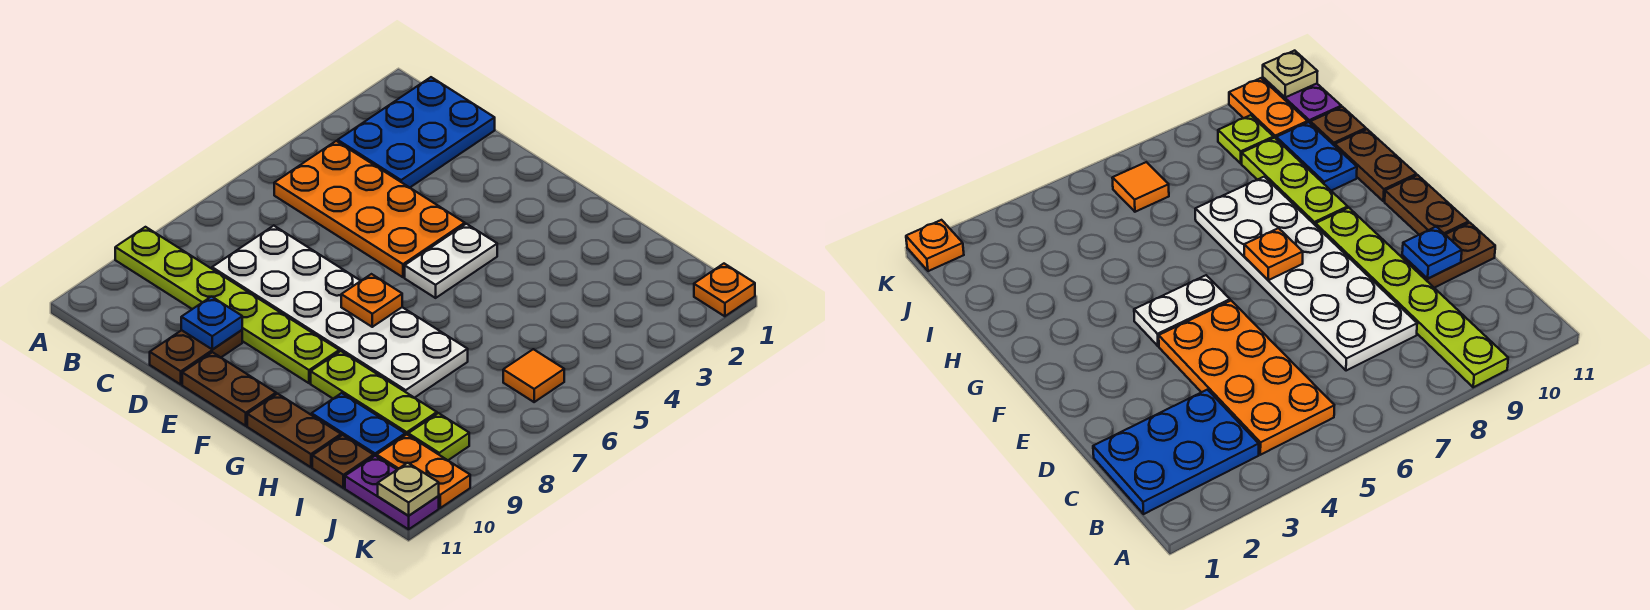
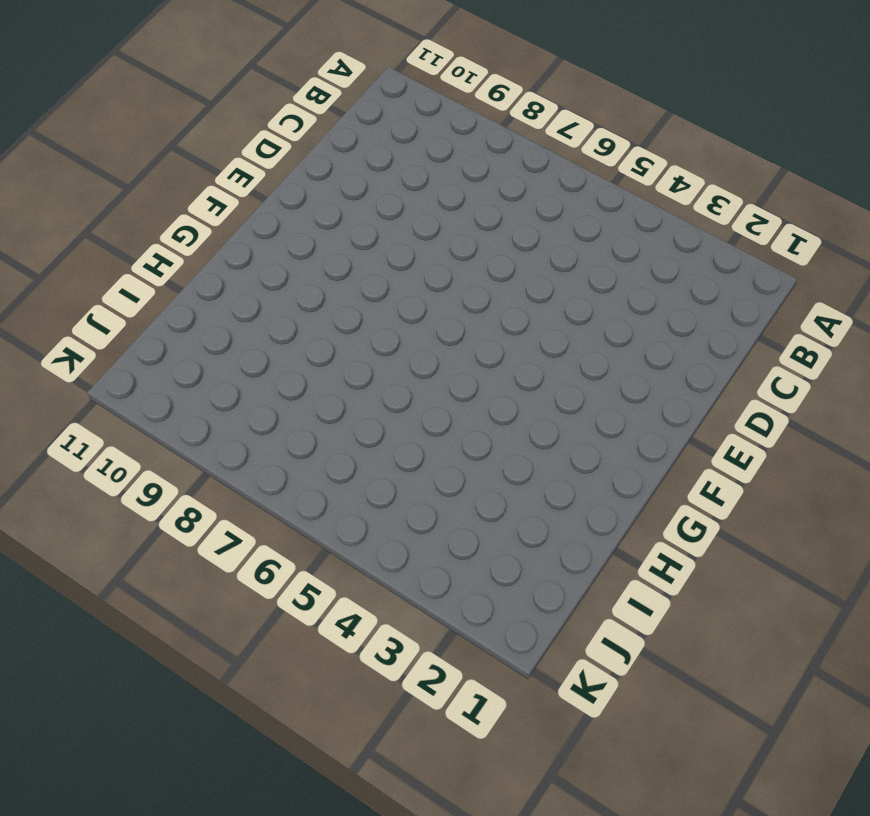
none -> lime 1x6 plate [115,227,339,383]
none -> blue 2x3 plate [338,77,495,187]
none -> orange 2x4 plate [274,141,465,277]

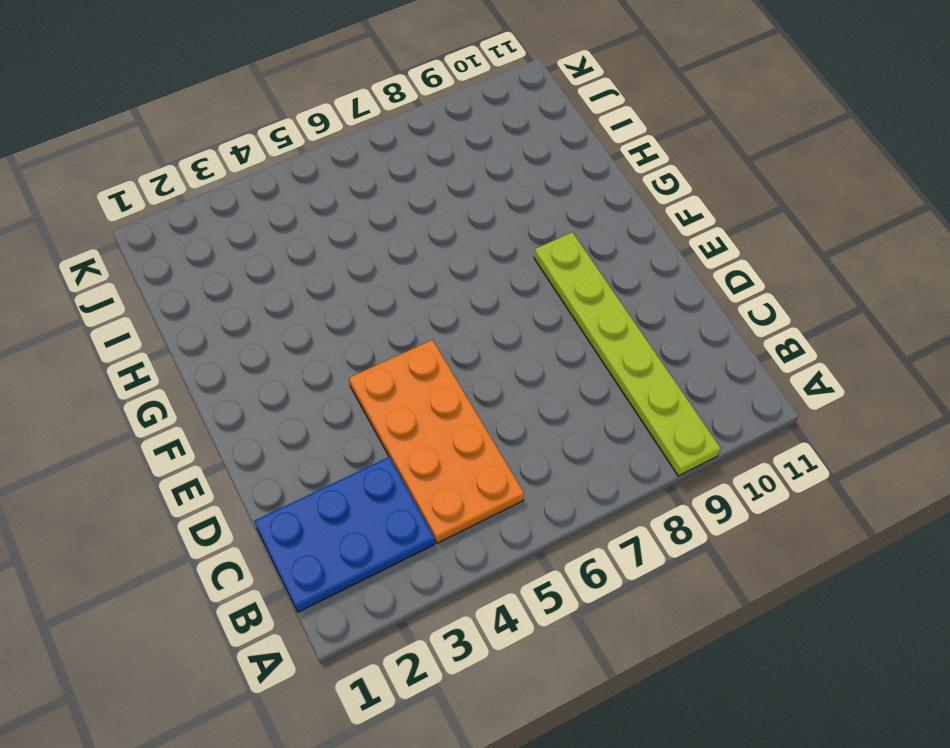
none -> white 2x6 plate [212,226,468,398]
none -> brown 1x2 plate [150,330,242,384]
none -> brown 1x2 plate [182,352,276,426]

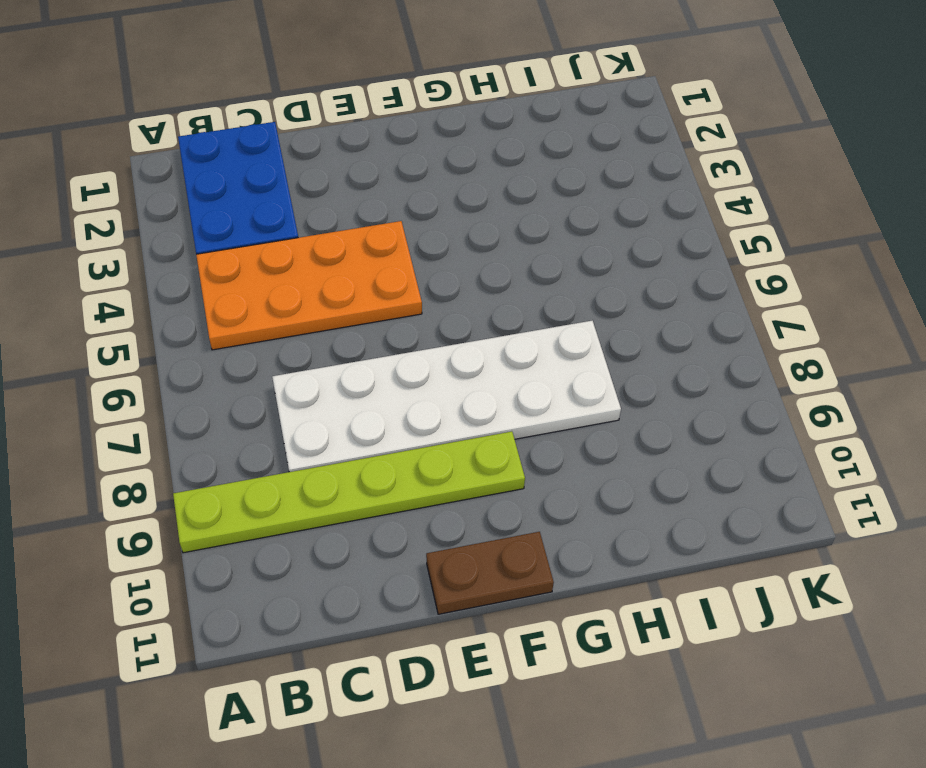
none -> brown 1x2 plate [150,330,242,384]
none -> white 1x2 plate [405,224,497,298]
none -> lime 1x3 plate [311,351,437,435]

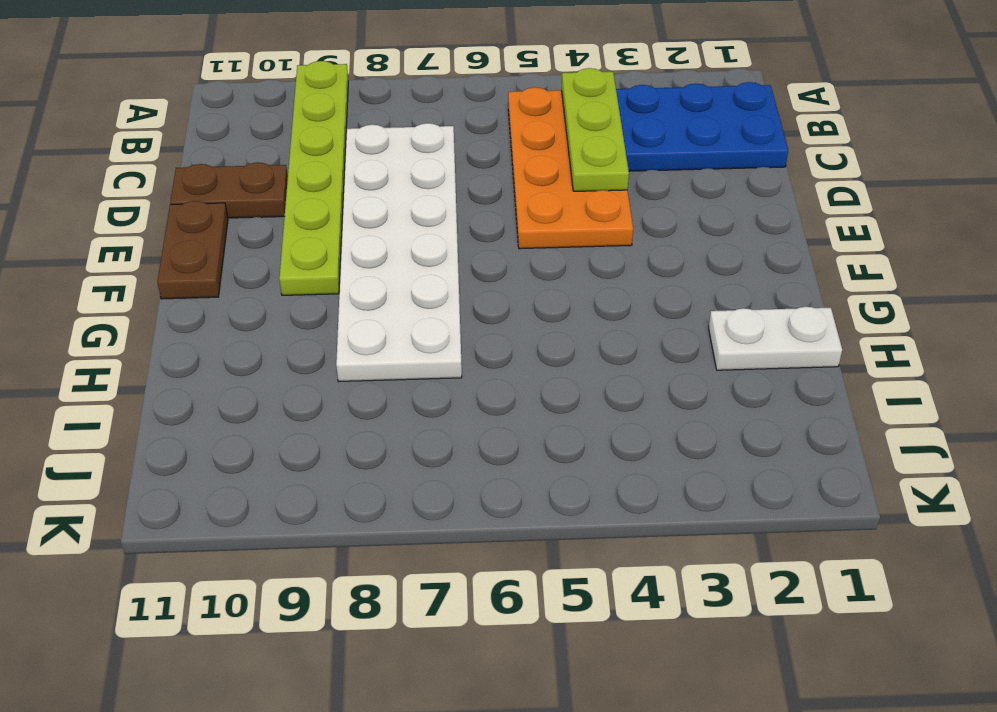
lime 1x3 plate [562,68,629,191] -> lime 1x3 plate moved to [311,351,437,435]
white 1x2 plate [709,307,842,370] -> white 1x2 plate moved to [405,224,497,298]
none -> brown 1x2 plate [247,394,341,467]
none -> blue 1x2 plate [312,393,405,456]
none -> brown 1x1 plate [312,435,374,488]

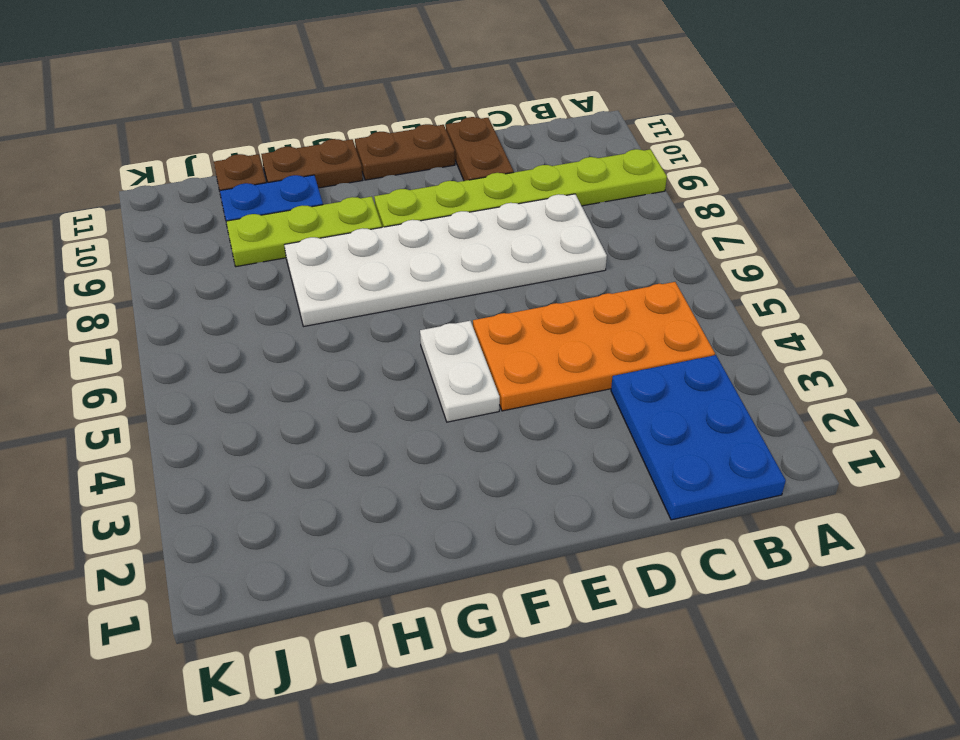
none -> orange 1x1 tile [503,349,564,402]
none -> lime 1x1 plate [408,413,469,460]
none -> orange 1x2 plate [377,435,470,508]

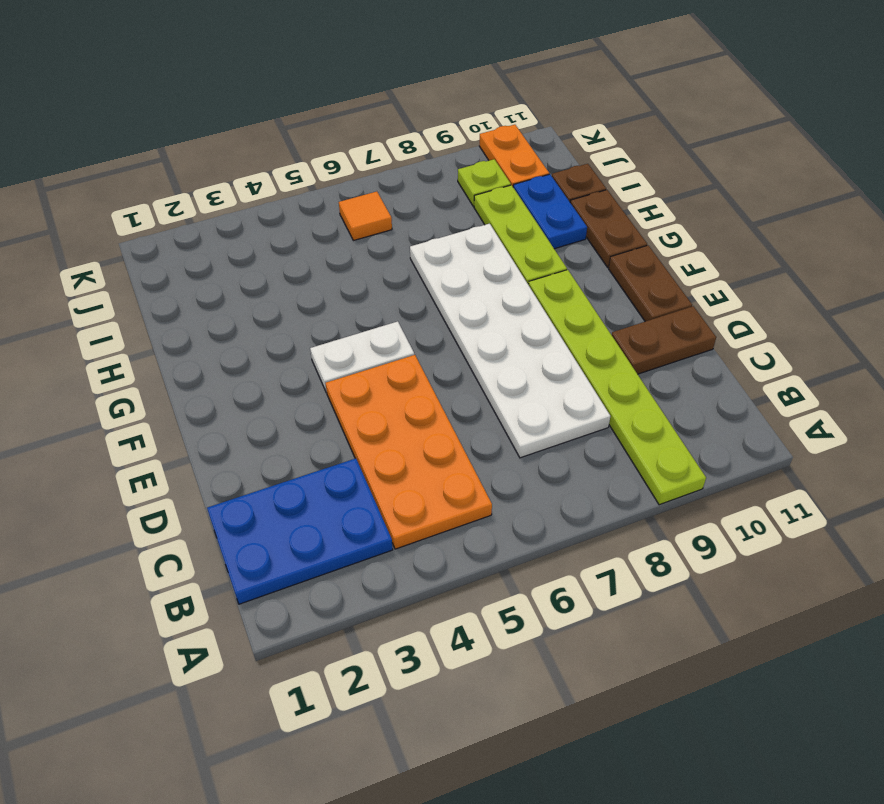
none -> purple 1x2 plate [345,456,439,529]
none -> orange 1x1 plate [694,264,755,316]
none -> blue 1x1 plate [181,297,242,350]

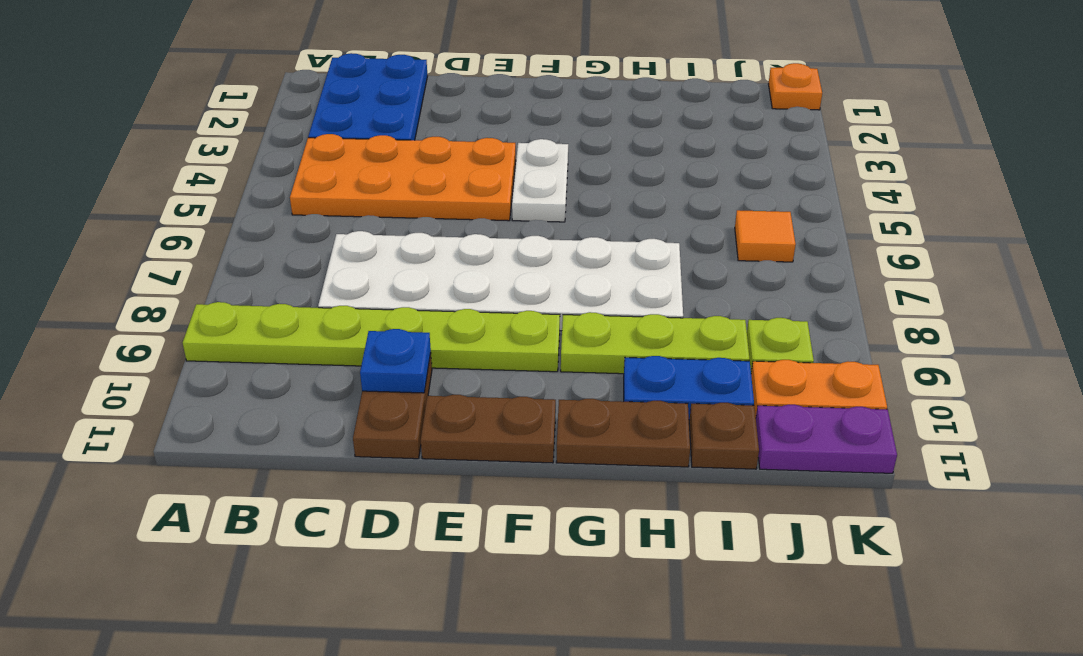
none -> orange 1x1 plate [341,274,402,327]
none -> tan 1x1 plate [378,463,439,516]

